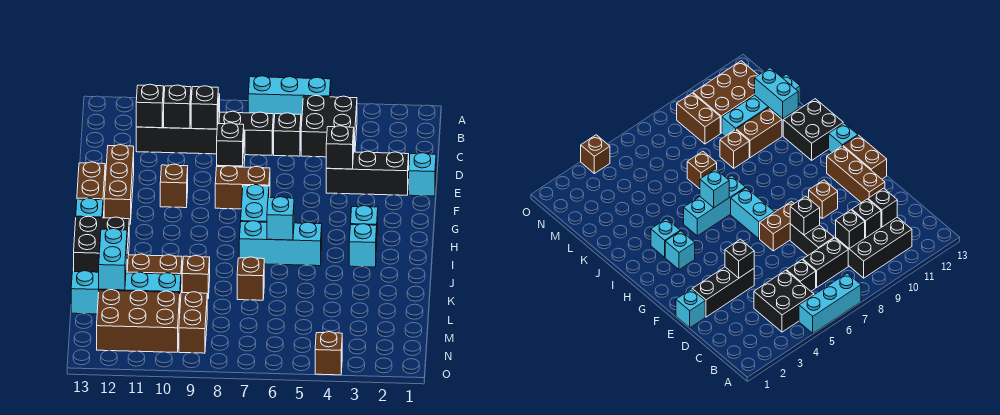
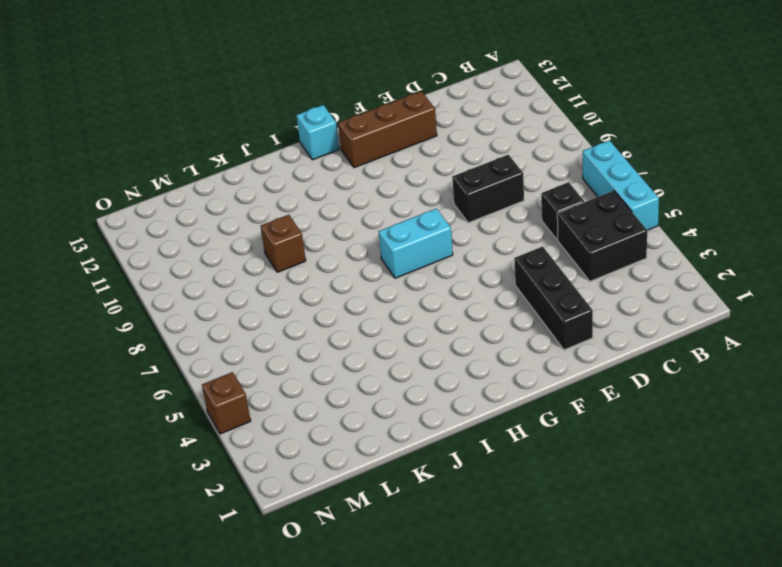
none -> black 2x3 brick [136,93,220,154]
none -> black 1x2 brick [219,111,273,155]
none -> cyan 1x1 brick [409,153,436,196]
none -> brown 1x2 brick [215,166,270,209]

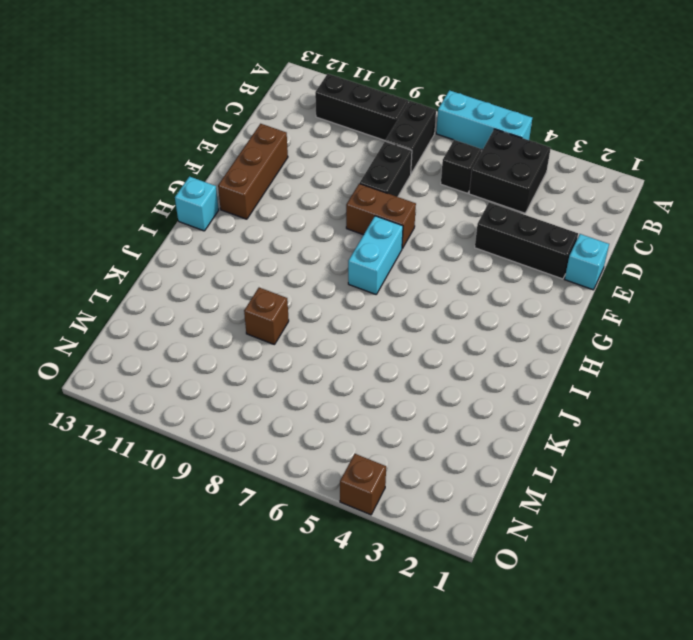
black 1x2 brick [386,101,436,173] -> black 1x2 brick turned to [219,111,273,155]
black 1x3 brick [315,74,408,141] -> black 2x3 brick [136,93,220,154]
none -> brown 1x1 brick [160,164,188,208]
none -> brown 1x2 brick [77,162,105,216]
none -> cyan 1x1 brick [351,206,378,236]
none -> cyan 1x1 brick [349,224,377,267]

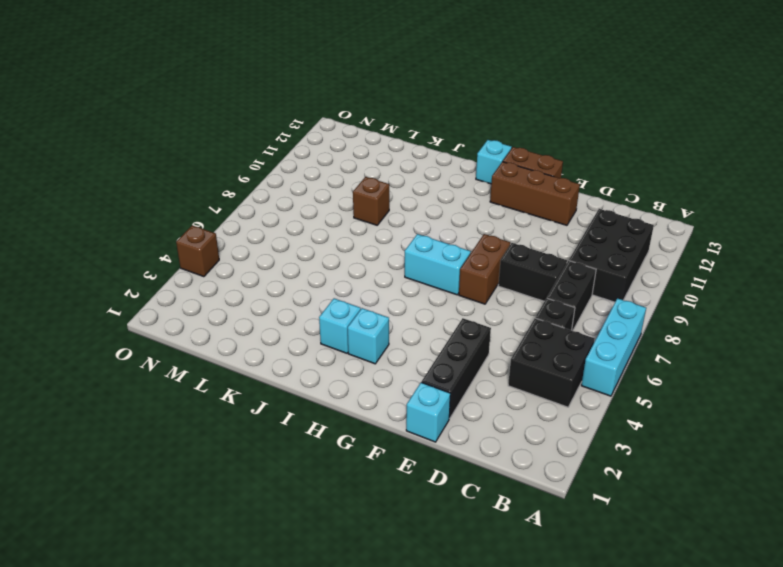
none -> brown 1x1 brick [160,164,188,208]
none -> cyan 1x3 brick [239,221,322,266]
none -> black 2x2 brick [74,216,129,273]
none -> brown 1x1 brick [237,257,264,300]

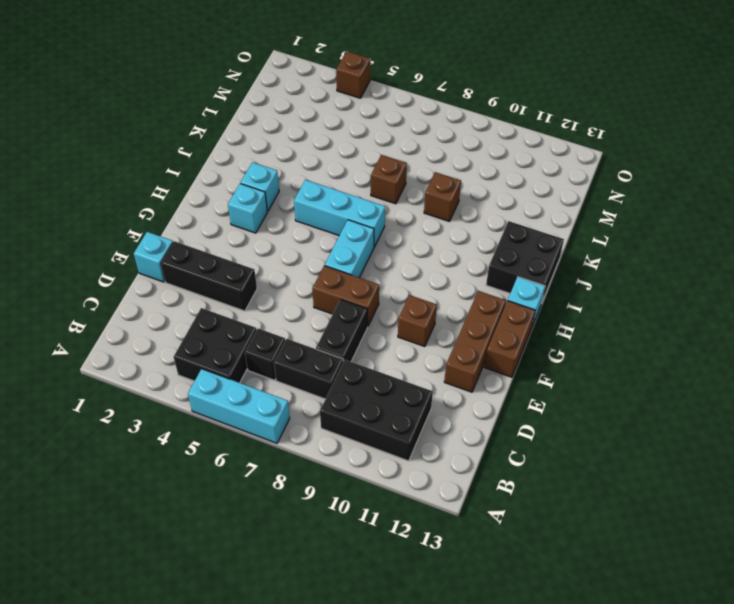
none -> brown 1x2 brick [127,254,182,290]
none -> cyan 1x4 brick [71,271,181,314]
none -> brown 1x2 brick [179,292,207,353]
none -> brown 2x3 brick [97,290,180,352]

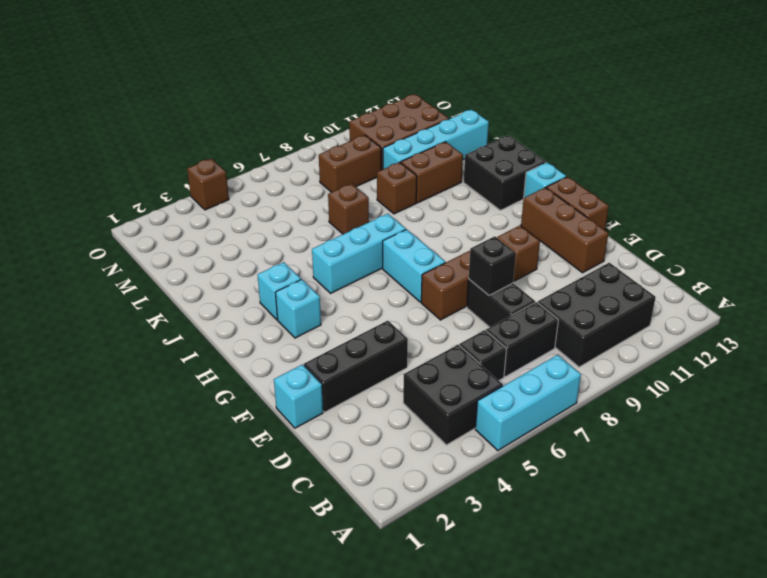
brown 1x2 brick [319,135,381,192] -> brown 1x2 brick turned to [179,292,207,353]
none -> black 1x1 brick [191,86,218,129]
none -> black 1x1 brick [164,85,191,128]
none -> black 1x1 brick [136,84,164,128]
none -> black 1x1 brick [326,126,354,169]

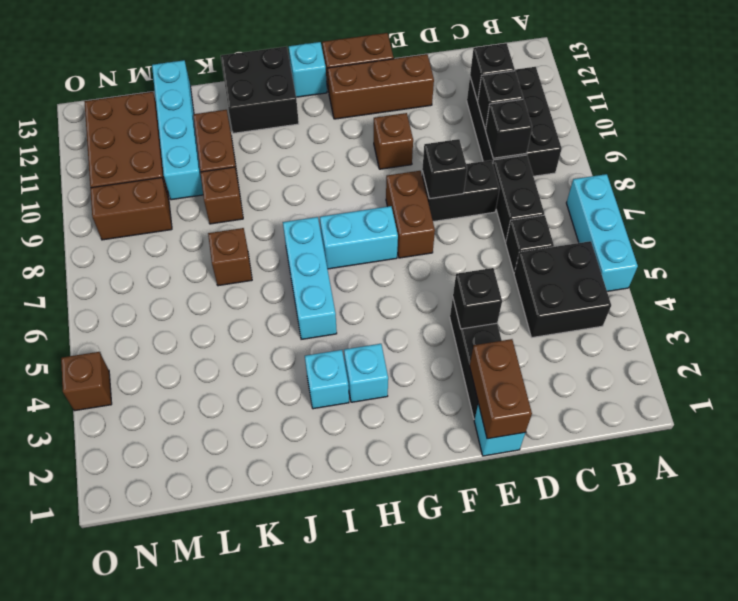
brown 1x2 brick [470,339,532,439] -> none
none -> cyan 1x1 brick [267,197,294,240]
none -> cyan 1x2 brick [99,229,127,290]

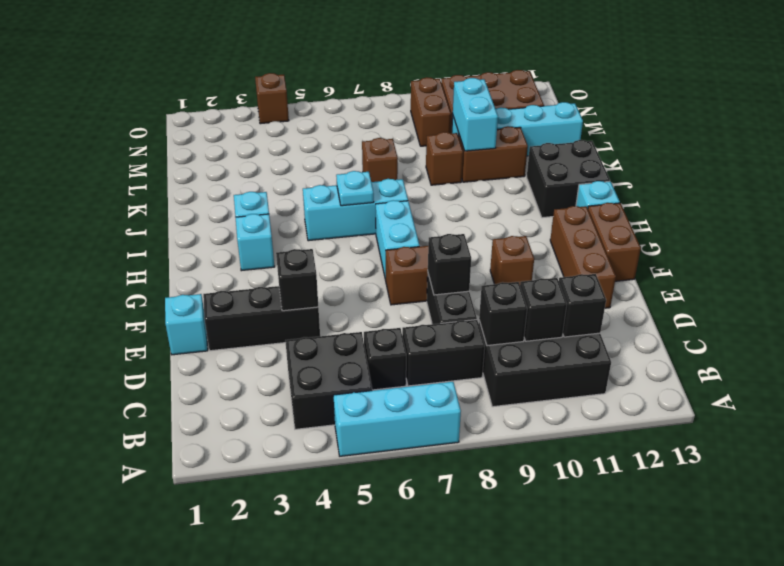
cyan 1x1 plate [336,171,374,206] -> cyan 1x1 brick [267,197,294,240]
cyan 1x2 brick [452,78,498,151] -> cyan 1x2 brick moved to [99,229,127,290]

